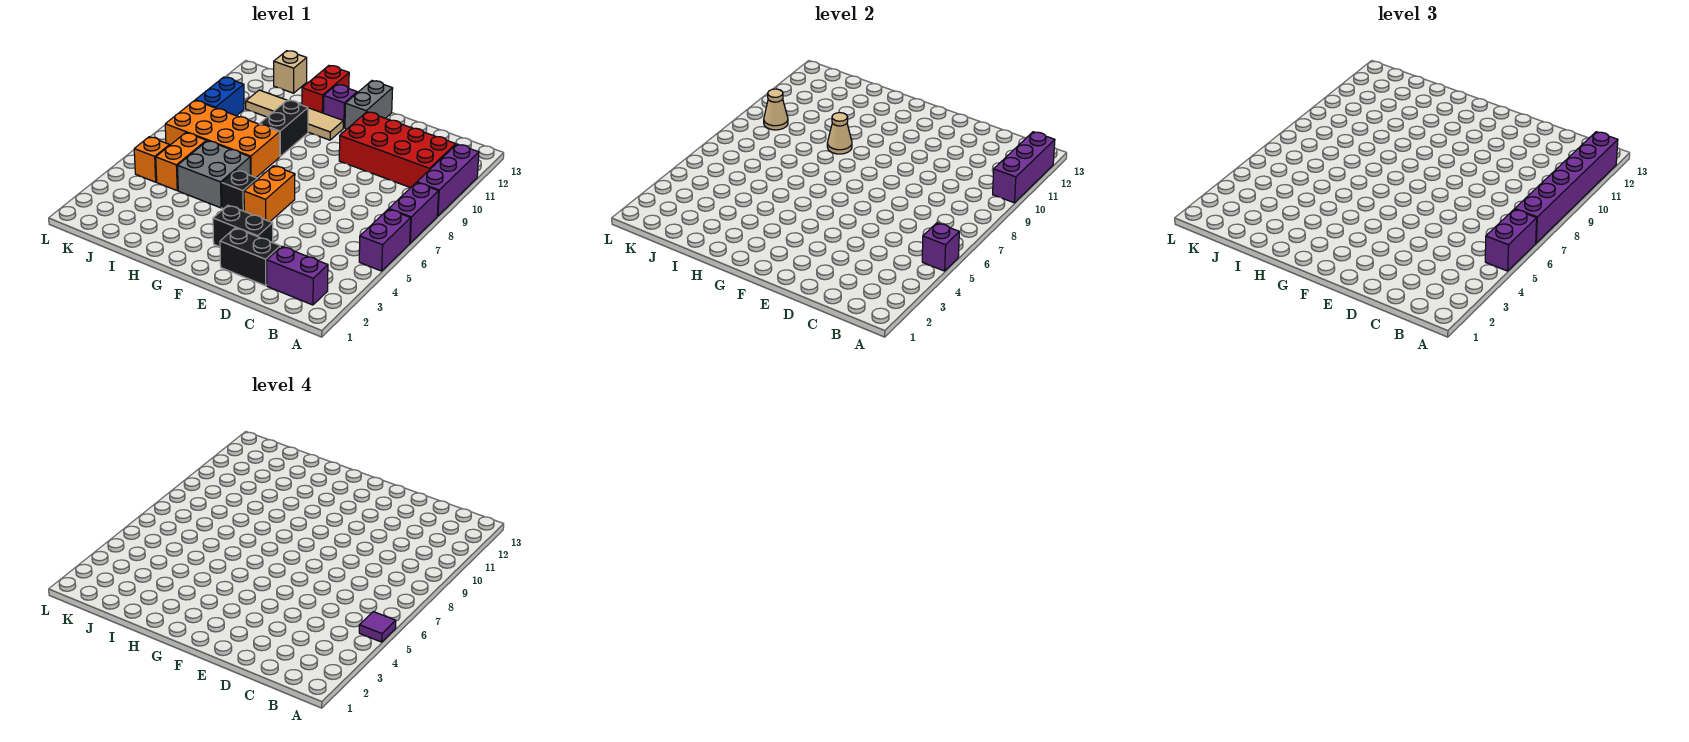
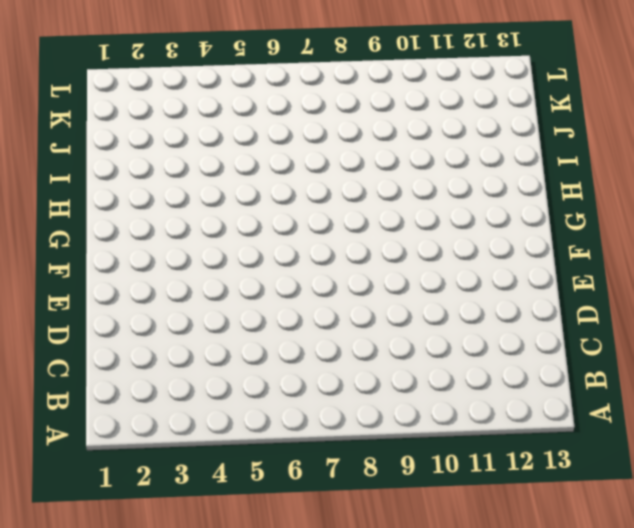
none -> purple 1x2 brick [359,209,411,271]
none -> purple 1x2 brick [389,183,439,243]
none -> purple 1x3 brick [417,144,479,216]

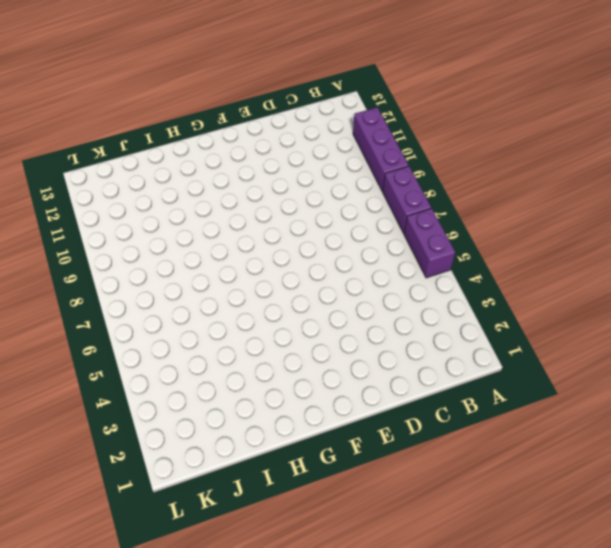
none -> purple 1x2 brick [267,246,328,305]
none -> red 2x4 brick [339,112,456,188]
none -> black 1x2 brick [220,228,280,286]

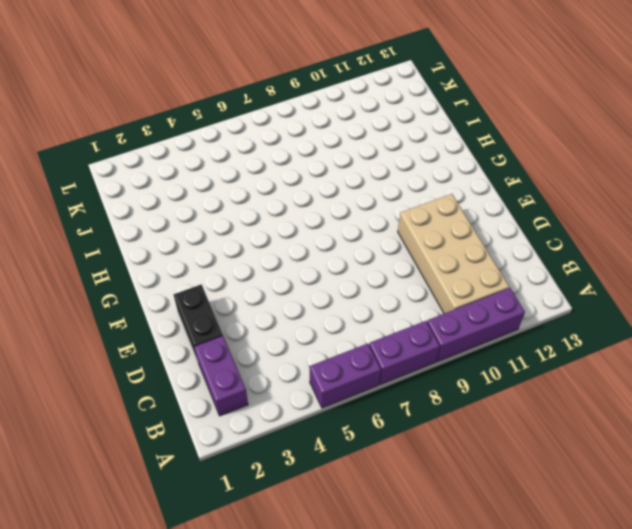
tan 2x4 brick [398,194,509,313] -> red 2x4 brick [339,112,456,188]
none -> black 1x2 brick [213,205,273,247]
none -> orange 1x2 brick [244,166,295,221]
none -> grey 1x2 brick [345,81,393,129]

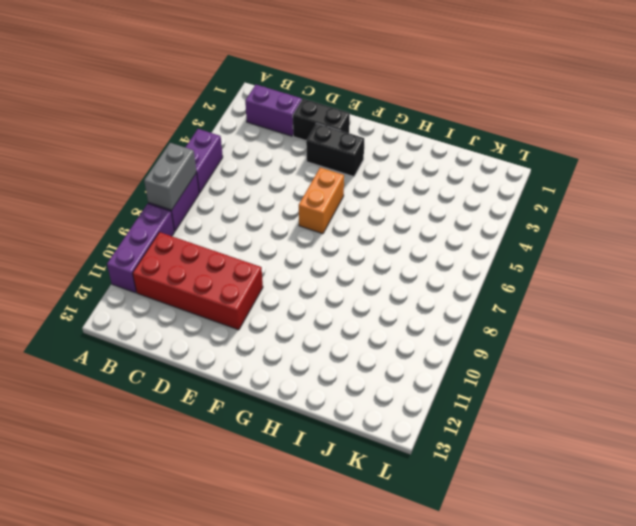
grey 1x2 brick [144,143,197,210] -> grey 1x2 brick moved to [345,81,393,129]
none -> black 1x1 brick [222,170,257,211]
none -> tan 1x4 tile [246,90,343,140]
none -> purple 1x1 brick [323,85,357,128]

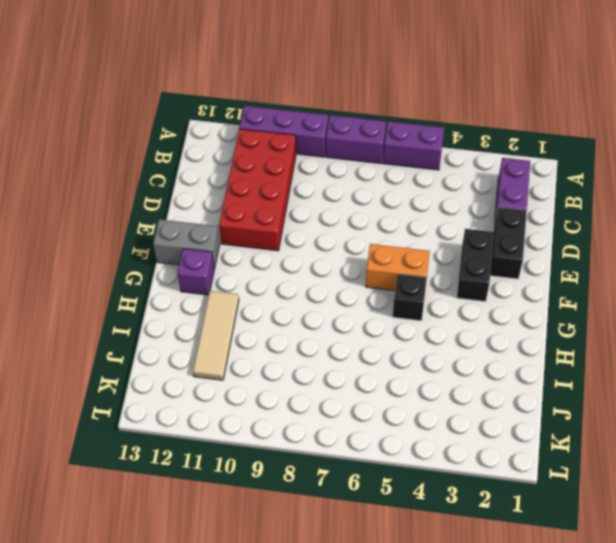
tan 1x3 tile [193,291,239,380] -> tan 1x4 tile [246,90,343,140]
none -> grey 2x2 brick [178,141,250,208]
none -> orange 2x4 brick [165,100,280,177]
none -> black 1x2 brick [260,100,308,156]

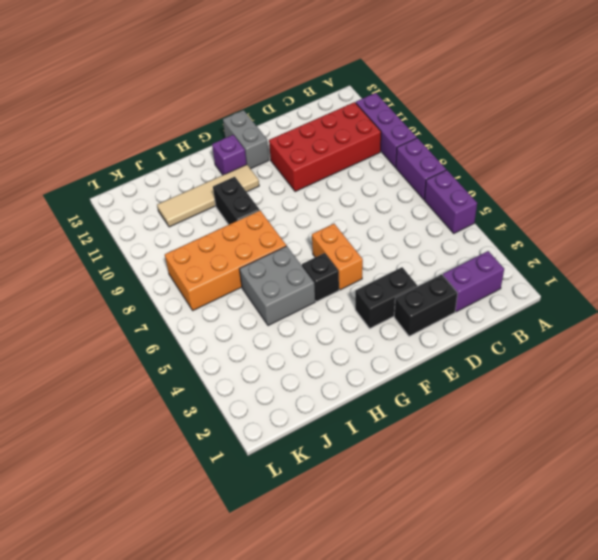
none -> red 1x2 brick [302,66,349,113]
none -> orange 1x2 brick [156,133,206,190]
none -> tan 1x1 brick [274,51,307,93]

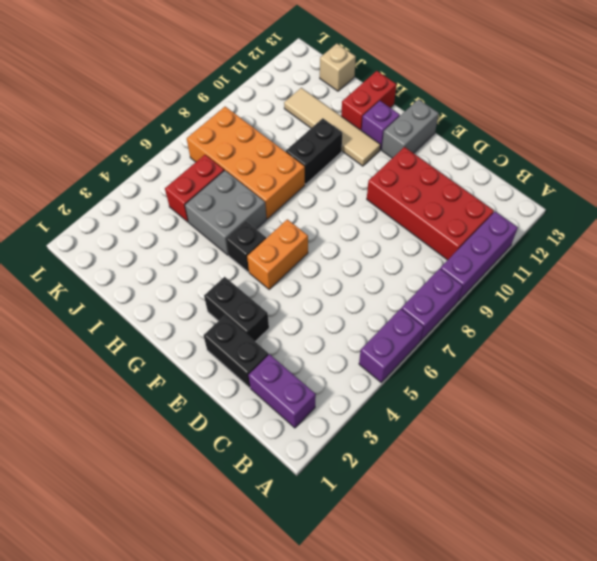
red 1x2 brick [165,155,224,222] -> orange 1x2 brick [156,133,206,190]
none -> orange 1x1 brick [134,137,170,182]
none -> blue 1x2 brick [195,77,244,116]
none -> purple 1x1 brick [922,223,959,271]

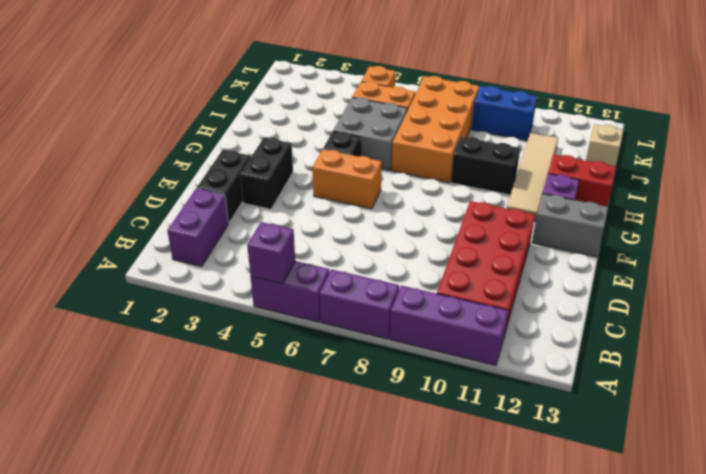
none -> purple 1x3 brick [993,132,1055,203]
none -> tan 1x1 cone [827,113,852,154]
none -> tan 1x1 cone [764,89,788,130]

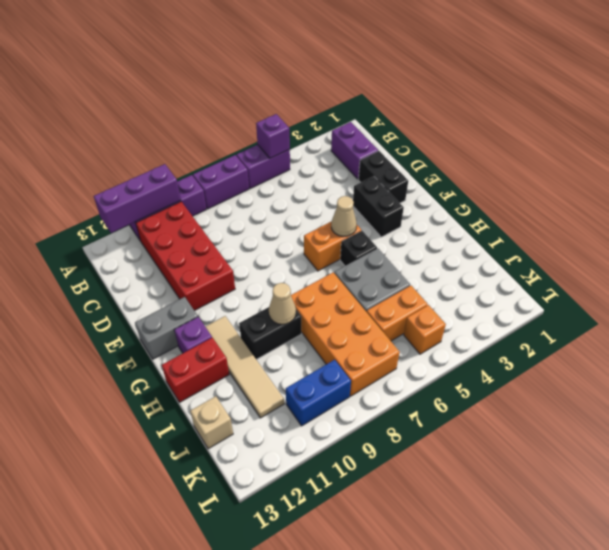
tan 1x1 cone [331,196,357,236] -> tan 1x1 cone moved to [764,89,788,130]
none -> purple 1x2 brick [1485,209,1537,271]
none -> purple 1x6 brick [1515,132,1618,243]
none -> purple 1x1 tile [359,612,396,642]

